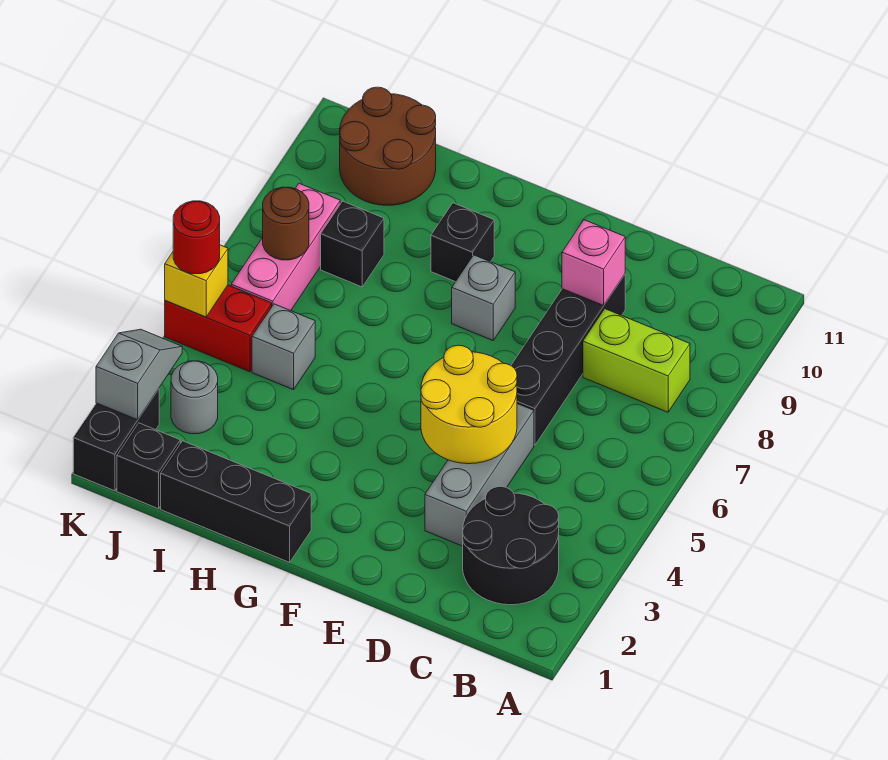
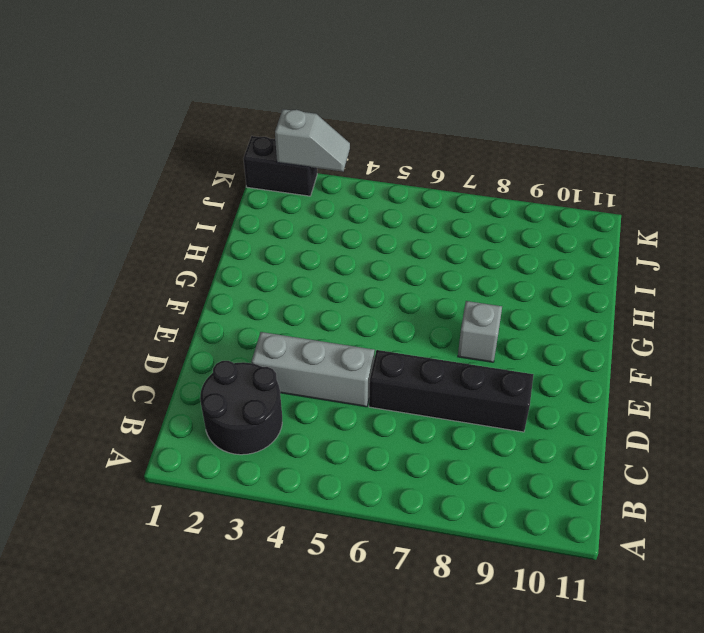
none -> lime 1x2 brick [583,309,690,412]
none -> black 1x3 brick [161,441,311,562]
none -> black 1x1 brick [431,203,494,282]

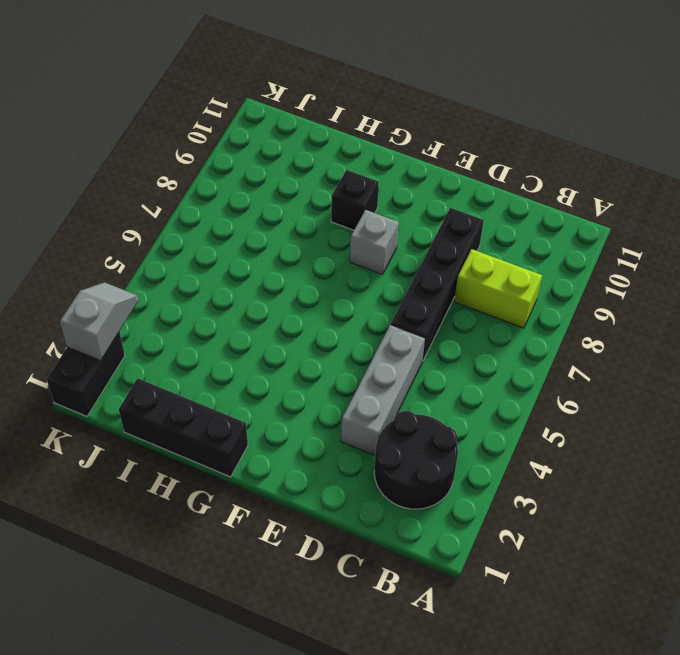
none -> grey 1x1 brick [252,304,315,390]
none -> black 1x1 brick [321,201,384,287]
none -> brown 2x2 round brick [340,87,436,205]

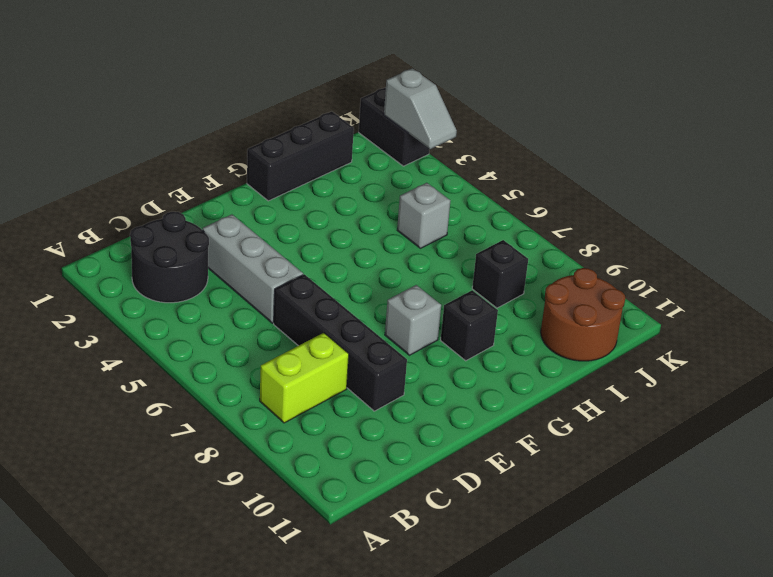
none -> black 1x1 brick [117,423,180,509]
none -> grey 1x1 round brick [171,361,218,434]
none -> red 1x2 brick [165,285,272,372]

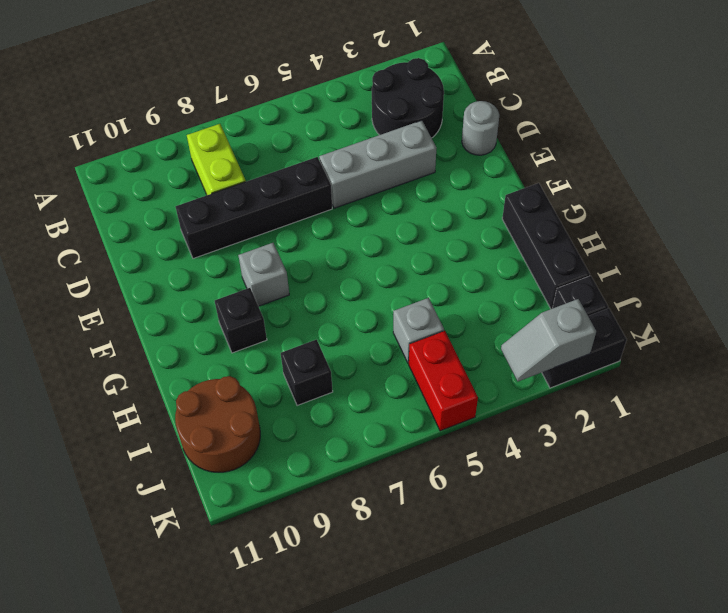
grey 1x1 round brick [462,101,499,155] -> grey 1x1 round brick moved to [171,361,218,434]
none -> pink 1x3 brick [231,183,340,311]
none -> yellow 2x2 round brick [421,345,517,464]
none -> pink 1x1 brick [562,220,625,305]

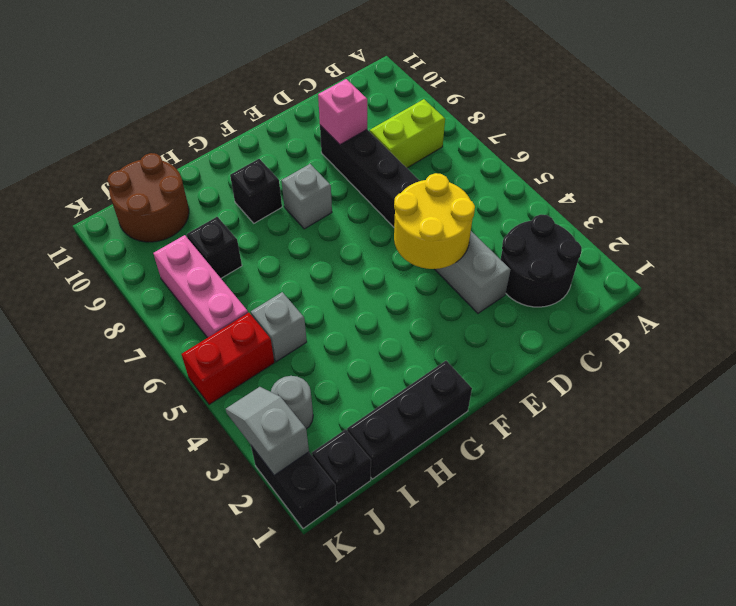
none -> brown 1x1 round brick [262,187,309,260]
none -> yellow 1x1 brick [165,245,228,317]
none -> red 1x1 round brick [173,201,220,274]

